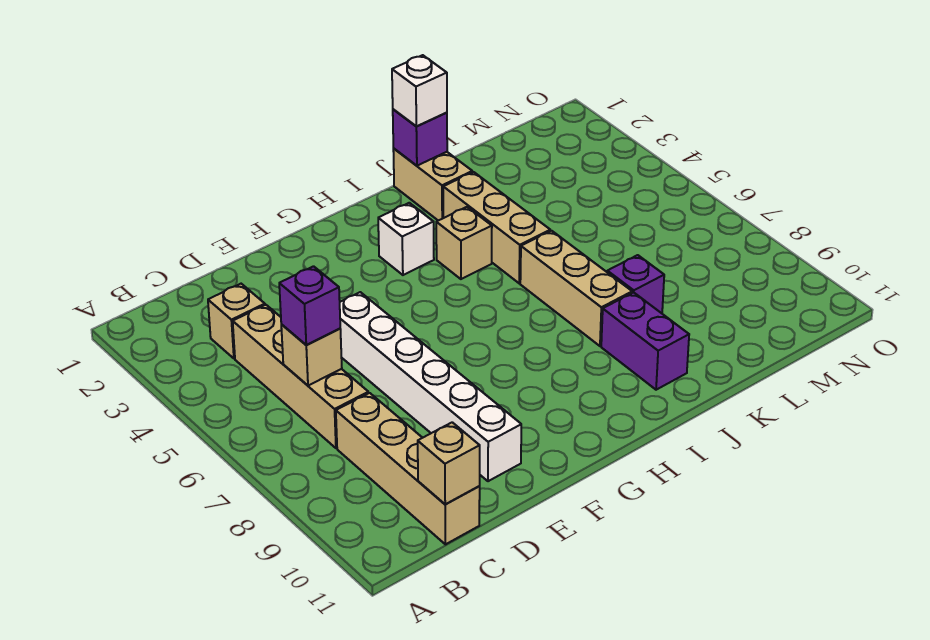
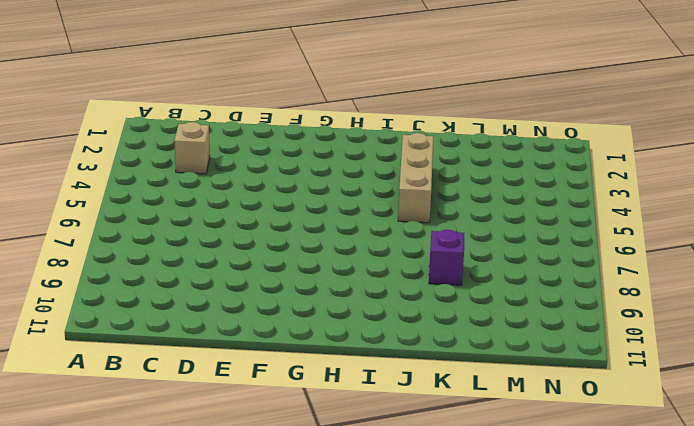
none -> tan 1x4 brick [233,305,368,448]
none -> tan 1x4 brick [336,393,480,544]
none -> white 1x6 brick [340,292,521,481]

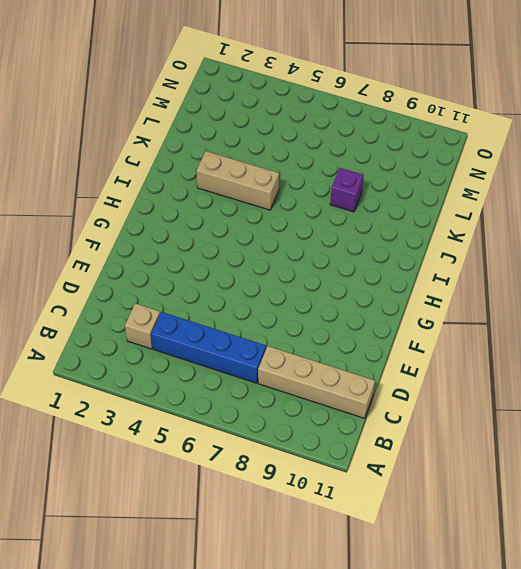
blue 1x4 brick [151,312,266,383] -> tan 1x4 brick [233,305,368,448]
none -> white 1x6 brick [340,292,521,481]
none -> white 1x1 brick [378,203,434,275]
none -> tan 1x1 brick [436,207,492,279]

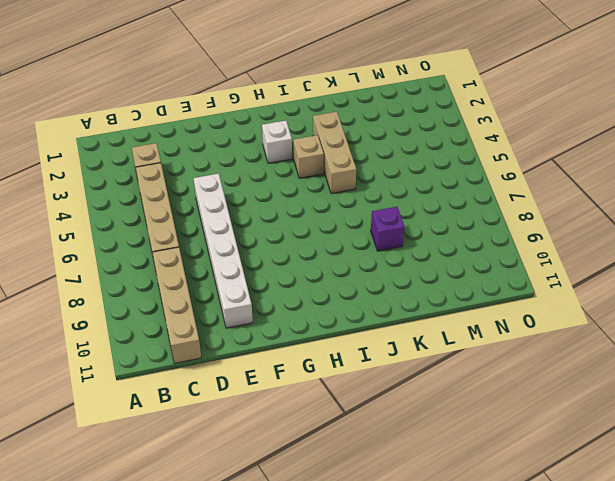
none -> tan 1x2 brick [393,149,472,221]
none -> tan 1x3 brick [520,231,632,346]
none -> purple 1x2 brick [601,292,689,390]

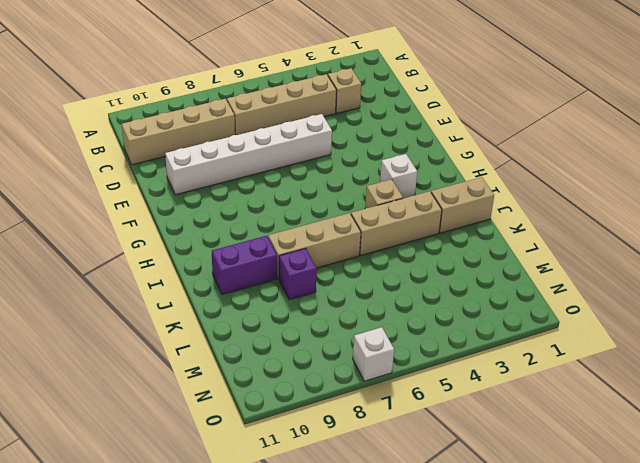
white 1x1 brick [353,327,394,381] -> white 1x1 brick moved to [392,55,447,126]
none -> tan 1x1 brick [281,325,342,386]
none -> tan 1x1 brick [418,422,480,504]
none -> purple 1x1 brick [393,109,447,166]

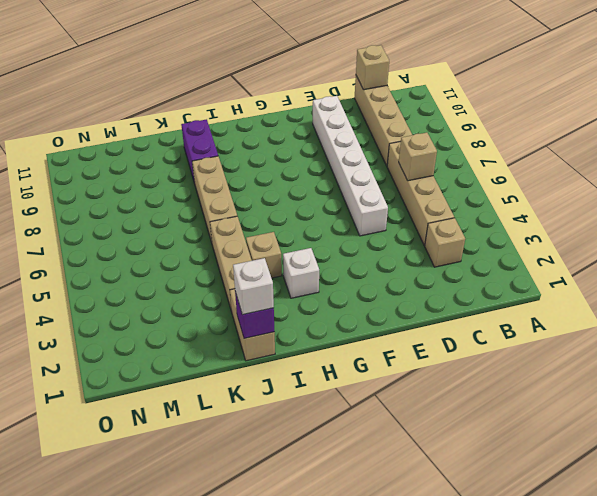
none -> purple 1x1 brick [607,255,664,313]
none -> purple 1x1 brick [279,266,340,345]

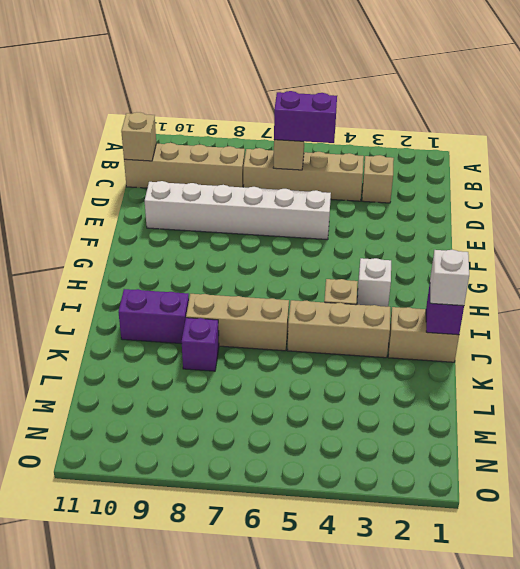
purple 1x2 brick [274,91,337,143] -> purple 1x1 brick [279,266,340,345]

